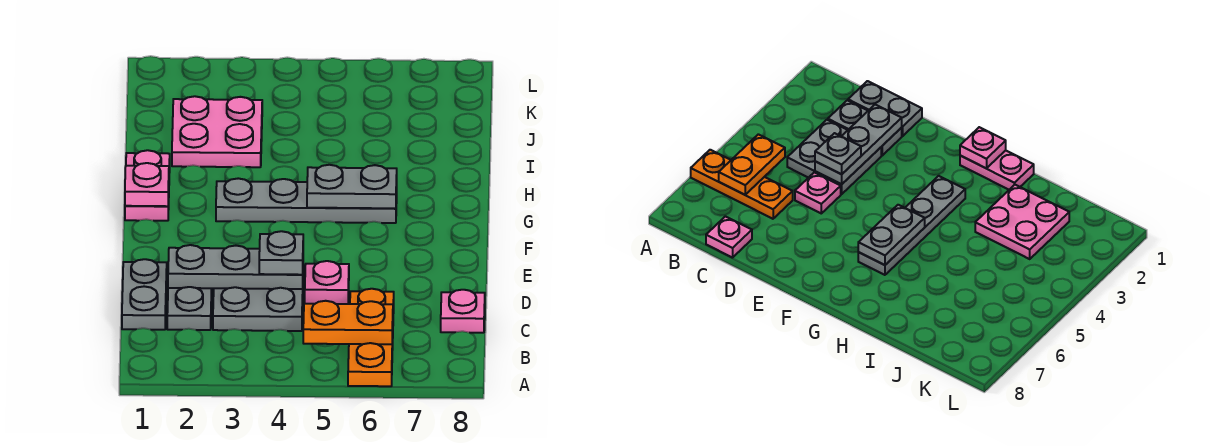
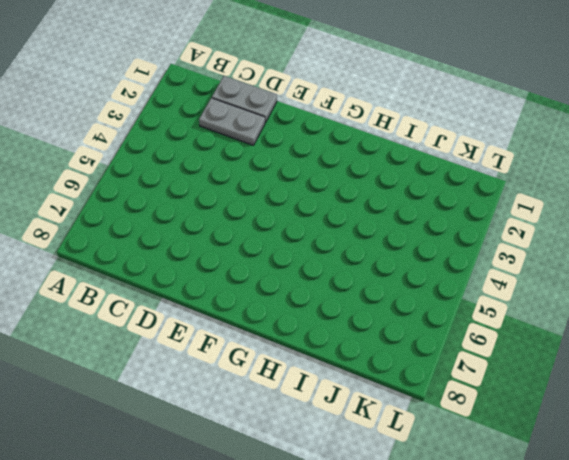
none -> orange 1x3 plate [348,289,394,386]
none -> grey 2x2 plate [213,287,303,331]
none -> pink 1x1 plate [441,290,485,333]

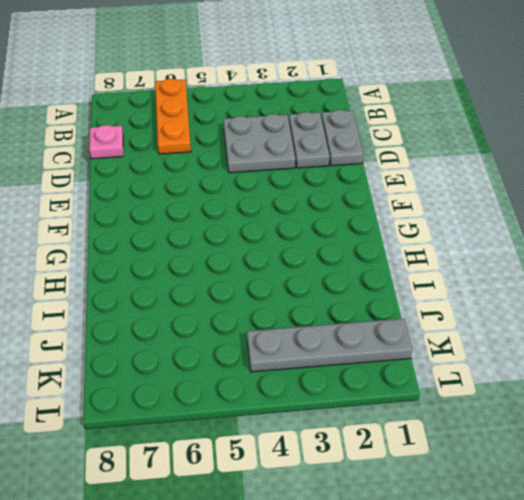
grey 1x4 plate [247,318,412,372] -> grey 1x4 plate moved to [216,178,397,223]
none -> pink 1x1 plate [305,261,349,304]
none -> pink 1x2 plate [125,150,170,221]
none -> pink 2x2 plate [172,96,262,167]

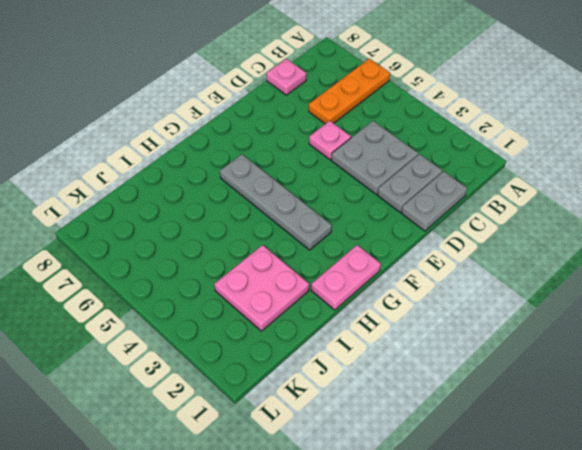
none -> orange 1x2 plate [303,301,393,344]
none -> grey 1x3 plate [168,245,303,289]
none -> pink 1x1 plate [125,163,169,206]

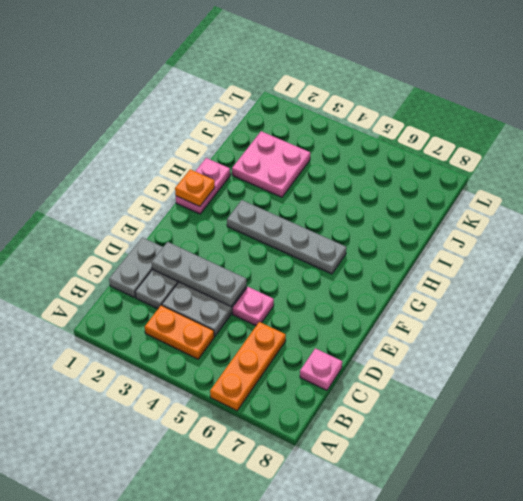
orange 1x2 plate [145,305,214,359] -> orange 1x2 plate moved to [303,301,393,344]
orange 1x1 plate [175,169,215,207] -> pink 1x1 plate [125,163,169,206]
none -> grey 1x2 plate [307,165,397,208]
none -> grey 1x1 plate [259,231,303,275]

